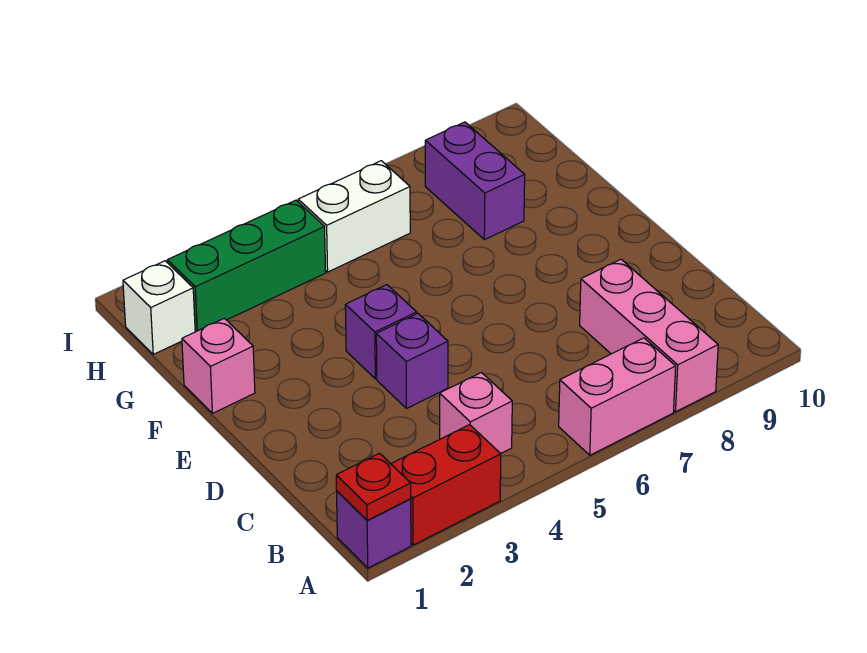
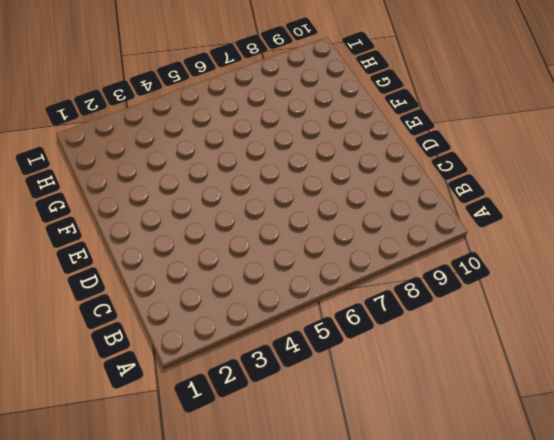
none -> purple 1x1 brick [336,491,411,568]
none -> red 1x2 brick [391,425,501,545]
none -> pink 1x2 brick [559,338,676,455]

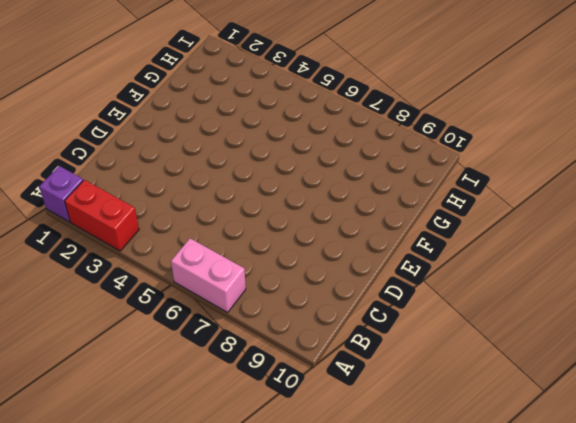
none -> pink 1x3 brick [580,259,718,412]
none -> pink 1x1 brick [440,373,512,454]
none -> purple 1x1 brick [376,314,448,408]

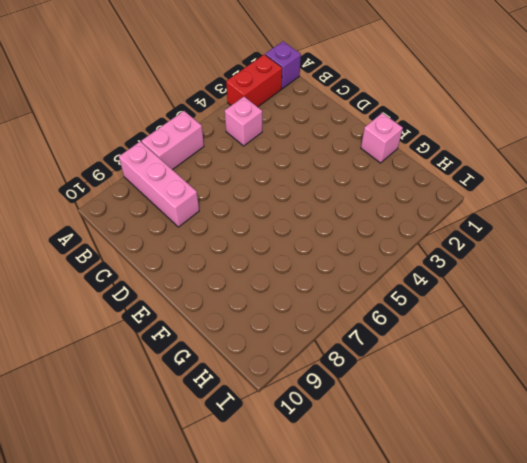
none -> purple 1x1 brick [376,314,448,408]
none -> purple 1x1 brick [345,285,417,379]
none -> purple 1x2 brick [425,122,525,240]

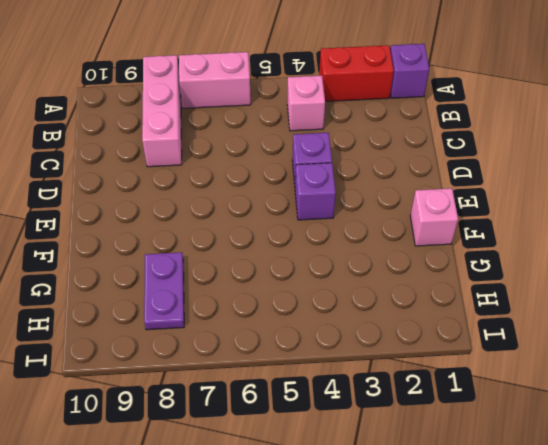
purple 1x2 plate [144,252,184,330] -> purple 1x2 brick [425,122,525,240]
none -> white 1x1 brick [123,261,195,354]
none -> green 1x3 brick [167,200,326,332]
none -> white 1x2 brick [298,161,410,272]

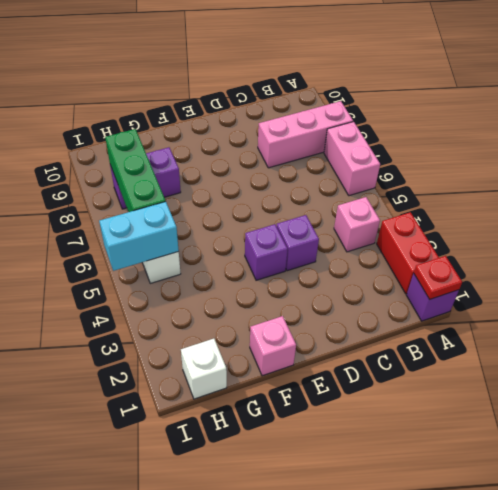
cyan 1x2 brick [99,202,179,271] -> none
green 1x3 brick [105,129,166,212] -> green 1x3 brick moved to [167,200,326,332]

